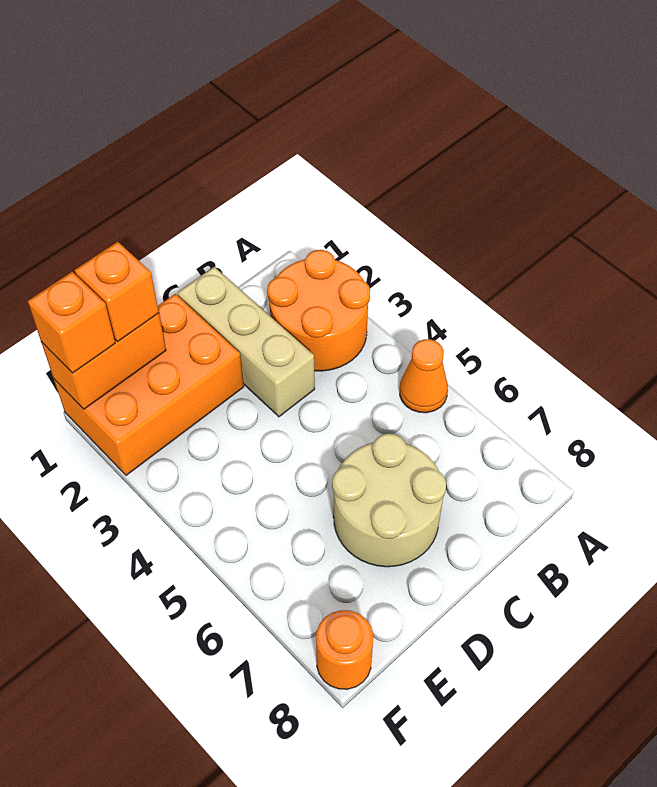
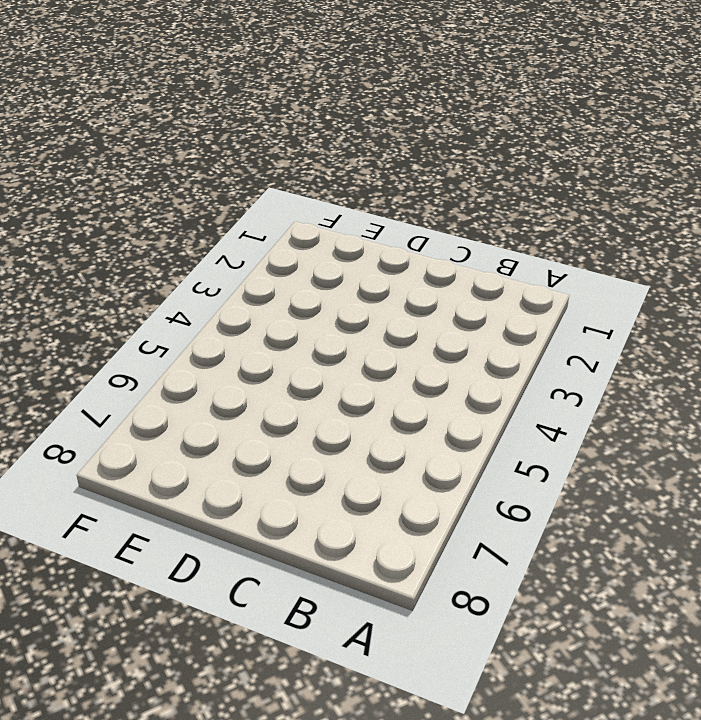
none -> orange 2x2 round brick [267,250,370,371]
none -> orange 1x1 cone [400,339,448,413]

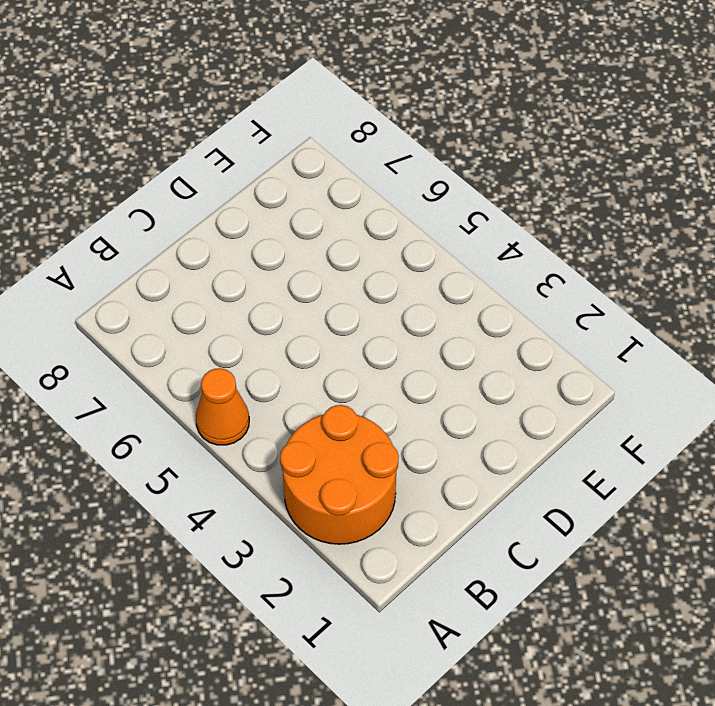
none -> tan 1x3 brick [177,267,315,417]
none -> tan 2x2 round brick [332,434,446,567]

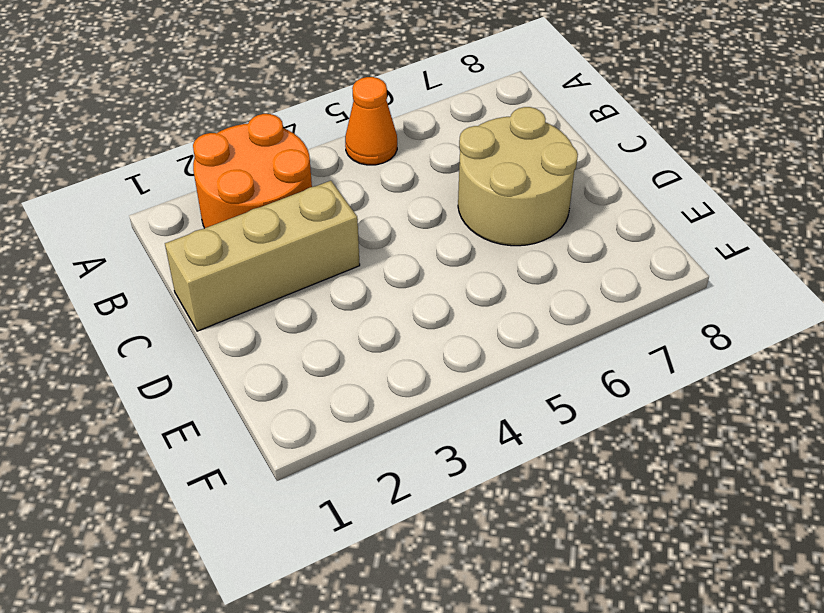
none -> orange 2x3 brick [54,294,244,475]
none -> orange 1x1 round brick [316,610,373,689]

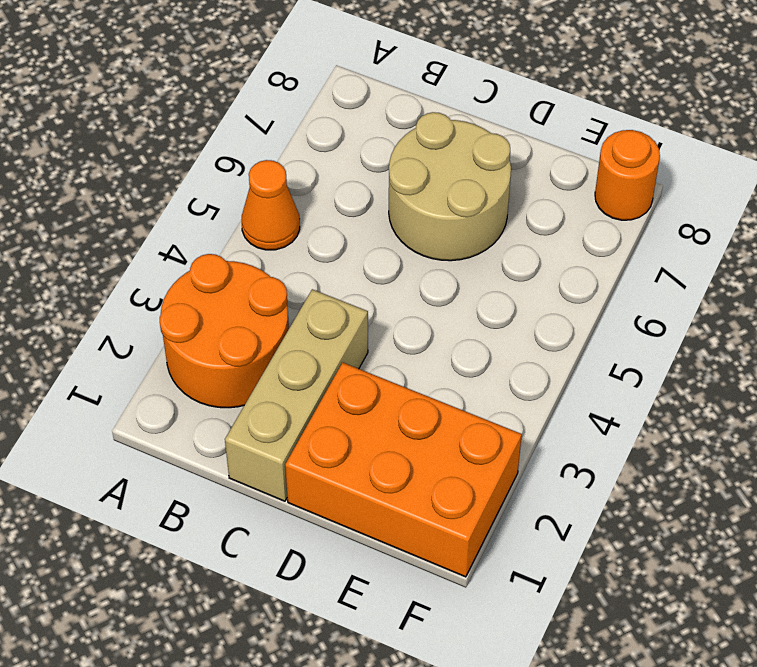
none -> orange 1x2 brick [41,313,166,409]
none -> orange 1x1 brick [75,242,159,342]

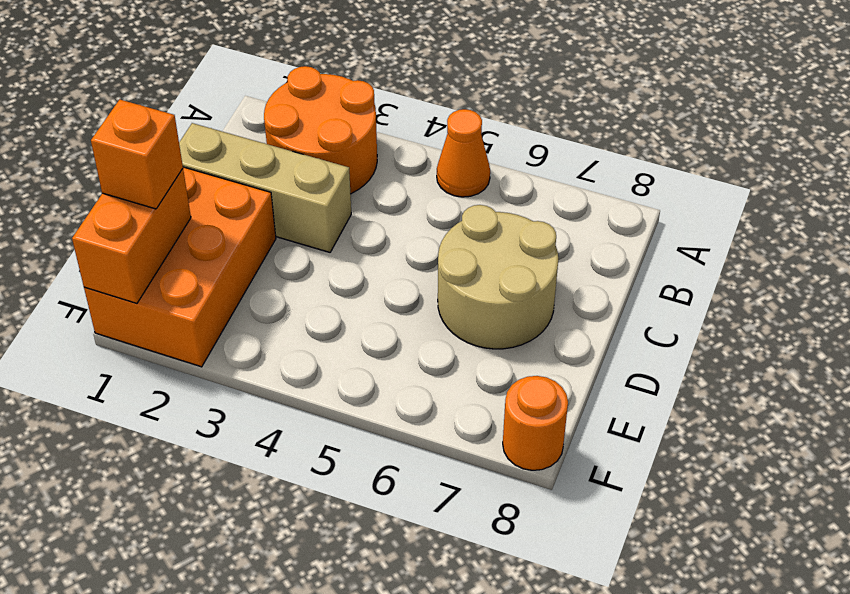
none -> orange 1x1 brick [28,272,115,373]

